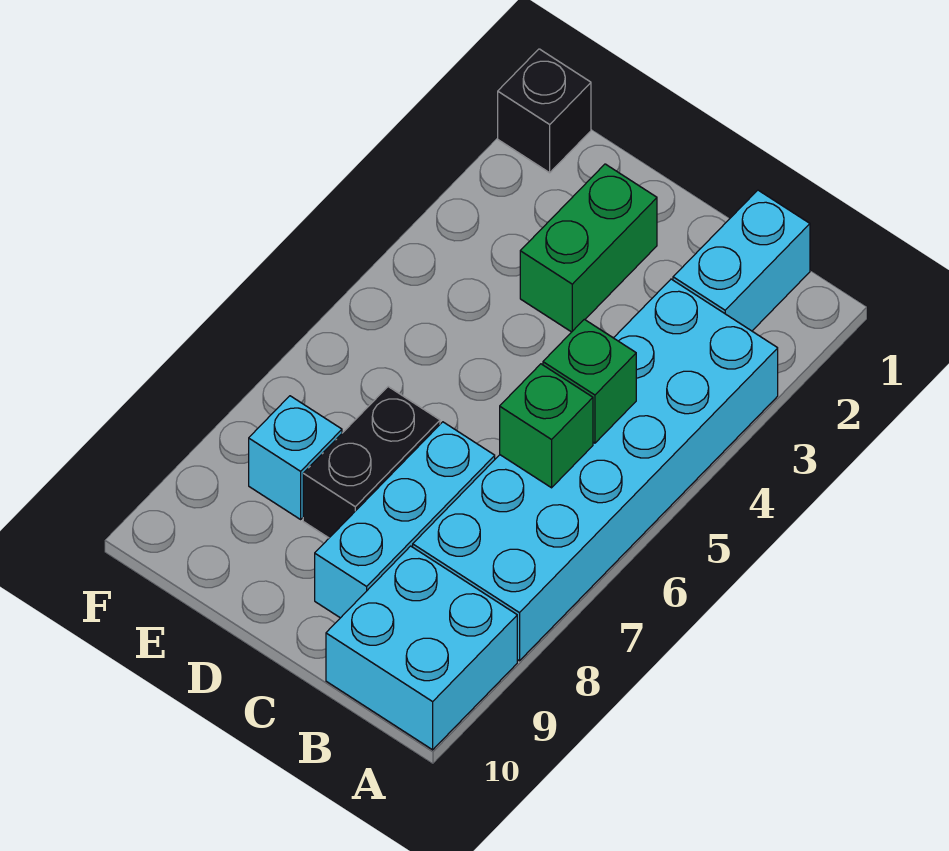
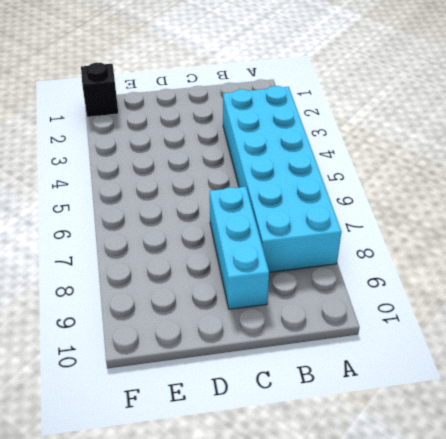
none -> cyan 2x2 brick [326,546,517,750]
none -> cyan 1x2 brick [673,190,810,331]

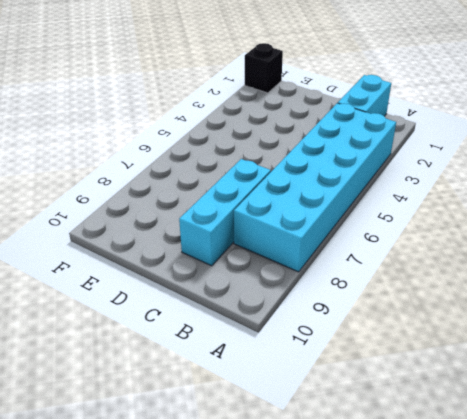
none -> cyan 2x2 brick [326,546,517,750]
none -> green 1x2 brick [520,164,657,332]

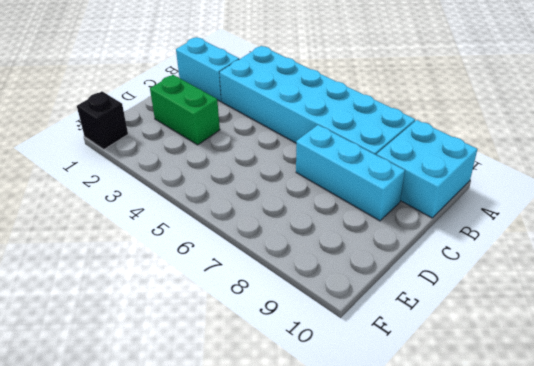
none -> black 1x2 brick [303,387,440,538]
none -> cyan 1x1 brick [249,396,342,519]

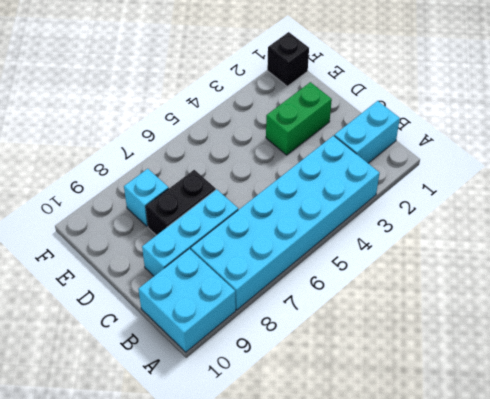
none -> green 1x1 brick [543,319,636,443]
none -> green 1x1 brick [500,364,593,488]

